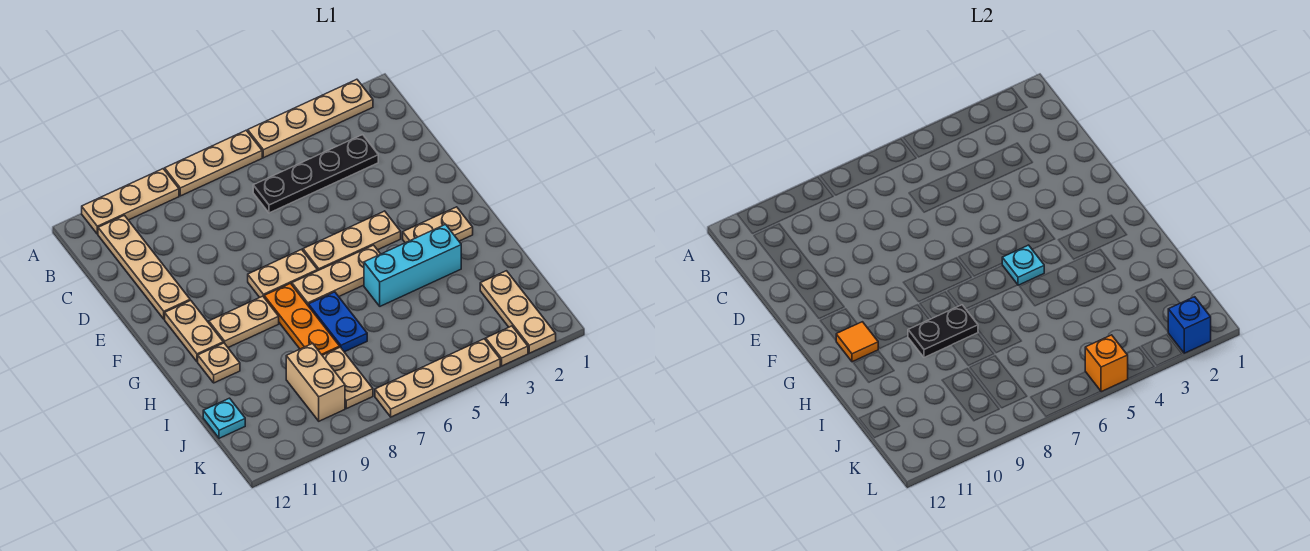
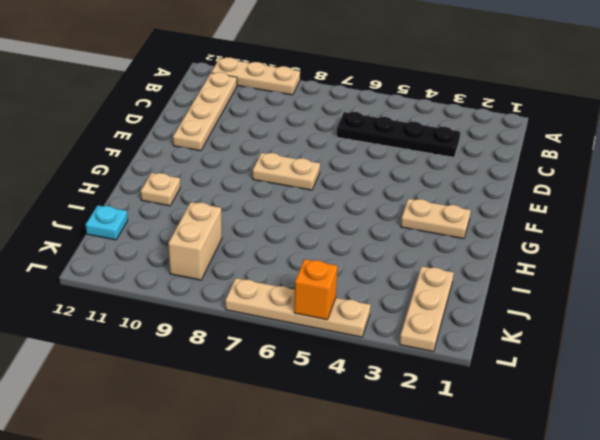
none -> tan 1x4 plate [248,79,373,158]
none -> tan 1x3 plate [165,130,262,196]
none -> tan 1x3 plate [303,211,401,270]

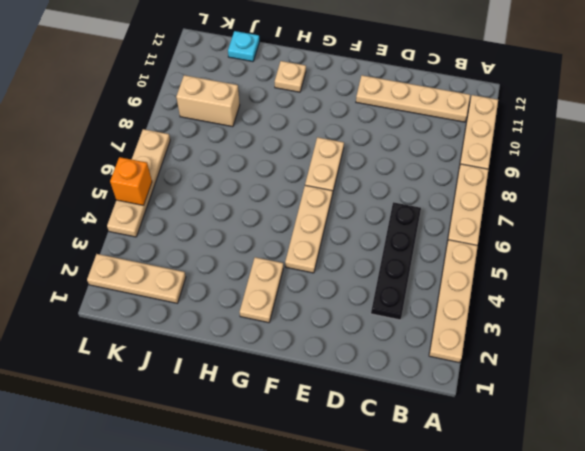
none -> tan 1x2 plate [165,301,223,362]
none -> tan 1x3 plate [292,245,380,306]
none -> orange 1x3 plate [264,284,340,355]

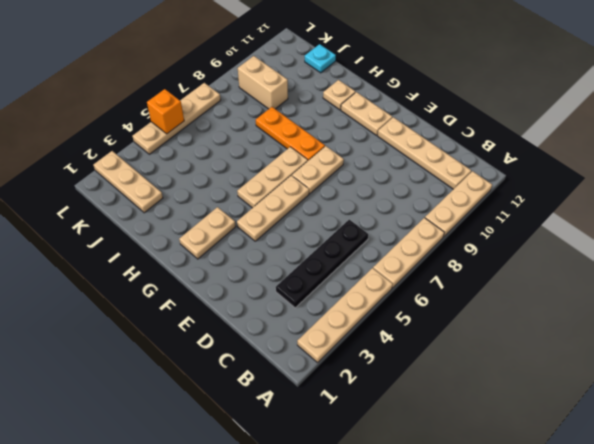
none -> tan 1x2 plate [209,296,279,347]
none -> cyan 1x3 brick [364,224,461,306]
none -> blue 1x2 plate [309,292,367,352]

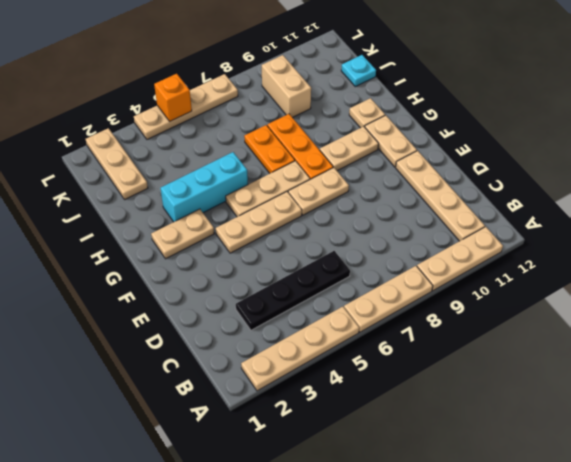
orange 1x2 plate [244,125,295,173] -> blue 1x2 plate [309,292,367,352]
none -> tan 1x2 plate [322,347,373,409]
none -> tan 1x1 plate [486,326,528,366]
none -> cyan 1x1 plate [1002,245,1044,285]

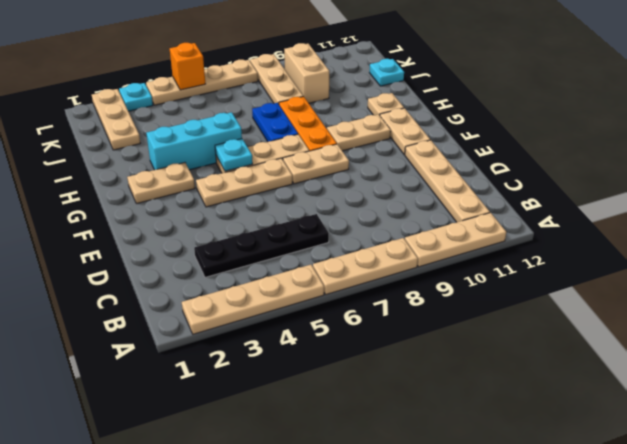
tan 1x3 plate [250,54,303,104] -> tan 1x2 plate [322,347,373,409]
cyan 1x1 plate [119,83,153,111] -> tan 1x1 plate [486,326,528,366]
none -> orange 1x1 tile [836,322,878,362]
none -> black 1x2 plate [908,305,978,357]
none -> blue 1x1 brick [1168,297,1211,353]

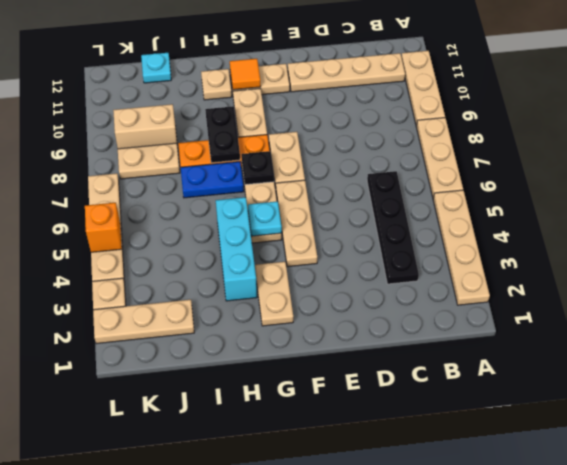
black 1x1 plate [241,151,274,185] -> none
none -> blue 1x1 brick [1168,297,1211,353]

